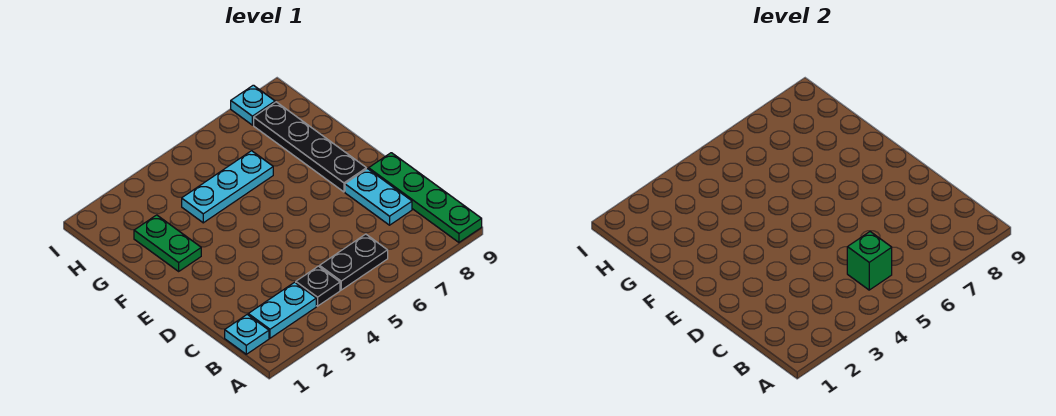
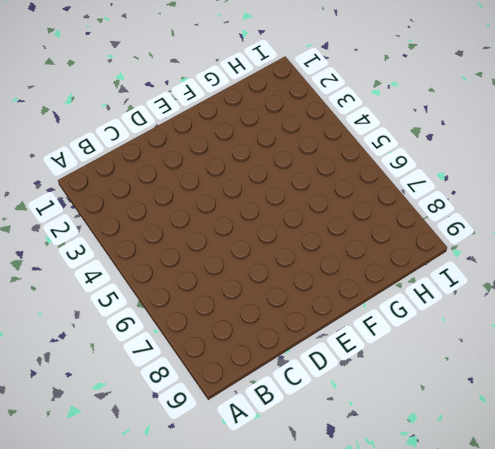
none -> green 1x4 plate [369,153,482,242]
none -> cyan 1x1 plate [225,315,269,354]

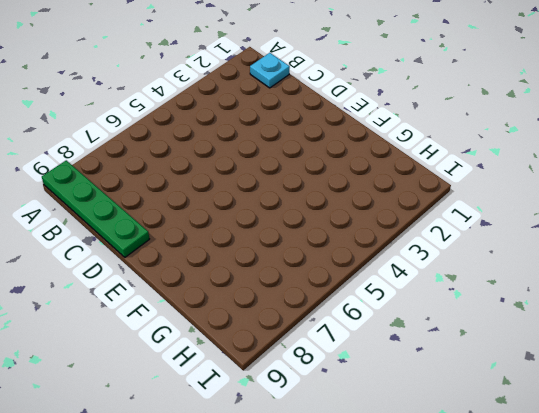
none -> cyan 1x2 plate [248,282,316,338]
none -> black 1x1 plate [296,266,340,306]

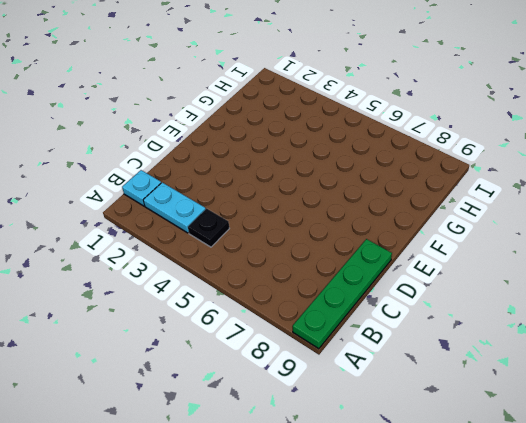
none -> black 1x2 plate [319,234,388,290]
none -> cyan 1x2 plate [345,169,412,225]

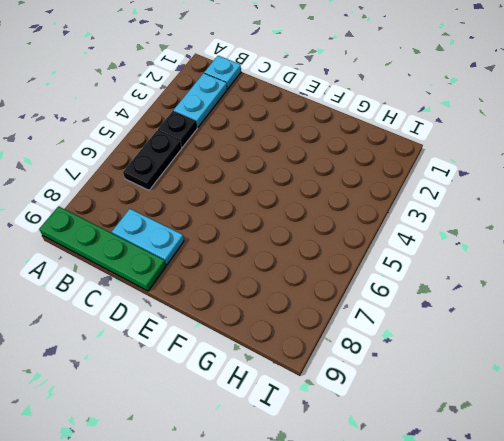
none -> black 1x4 plate [254,102,366,192]
none -> green 1x2 plate [134,215,201,271]

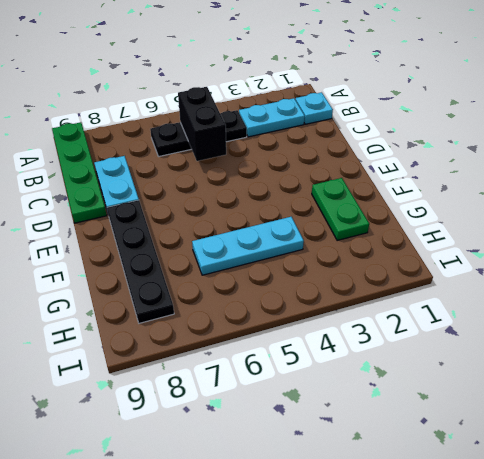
black 1x2 brick [178,87,226,161] -> green 1x1 brick [847,232,892,290]
none -> cyan 1x1 plate [231,85,275,125]

